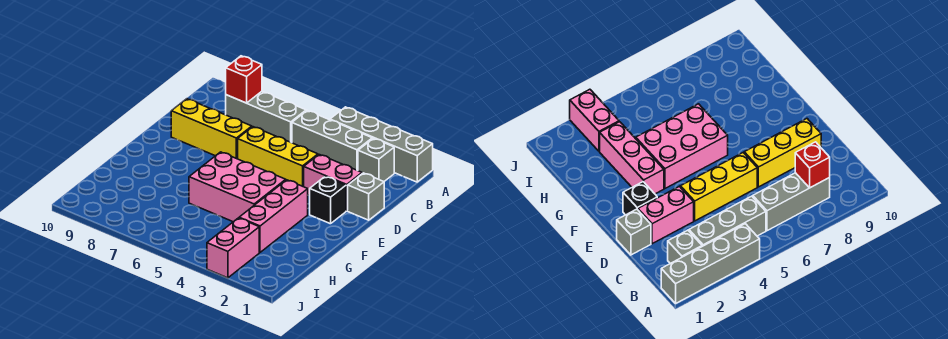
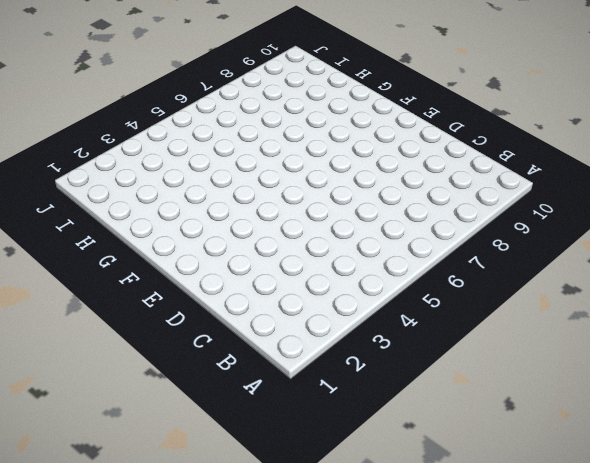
none -> grey 1x4 brick [330,107,433,182]
none -> grey 1x1 brick [358,138,394,181]
none -> grey 1x3 brick [292,110,372,171]

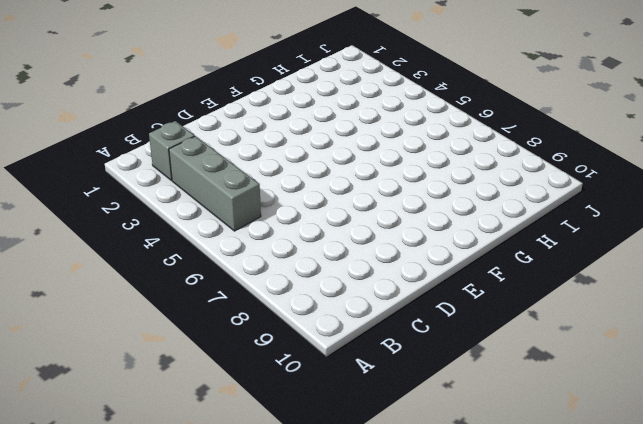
none -> grey 1x4 brick [330,107,433,182]
none -> grey 1x3 brick [225,91,306,143]
none -> grey 1x1 brick [348,173,384,220]

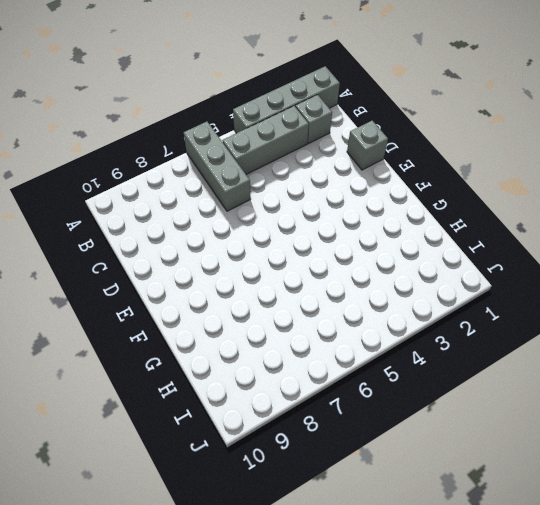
grey 1x3 brick [184,122,251,211] -> grey 1x3 brick turned to [225,91,306,143]
none -> pink 1x2 brick [304,155,362,211]
none -> yellow 1x3 brick [238,127,318,187]
none -> yellow 1x3 brick [171,99,252,159]

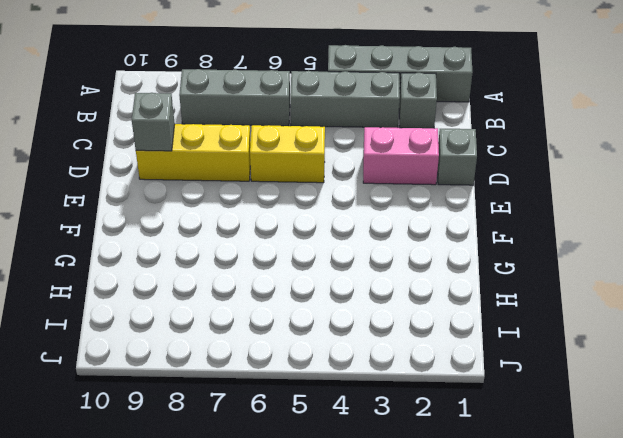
yellow 1x2 brick [250,125,325,183] -> yellow 1x3 brick [238,127,318,187]
grey 1x1 brick [132,93,175,151] -> none
none -> black 1x1 brick [309,177,346,224]
none -> pink 1x3 brick [239,180,308,252]
none -> pink 2x3 brick [189,152,286,222]

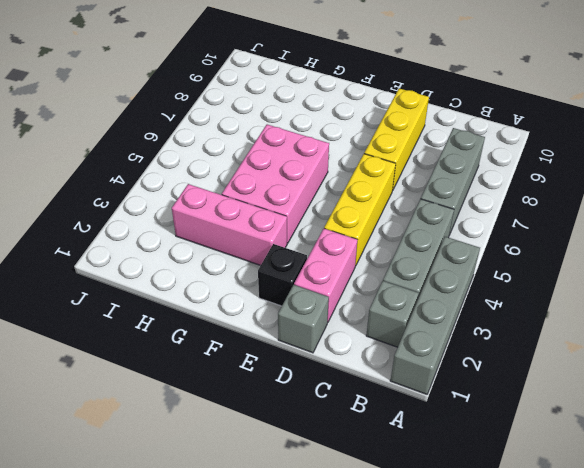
none -> pink 1x2 brick [207,218,259,278]
none -> red 1x1 brick [226,56,262,103]

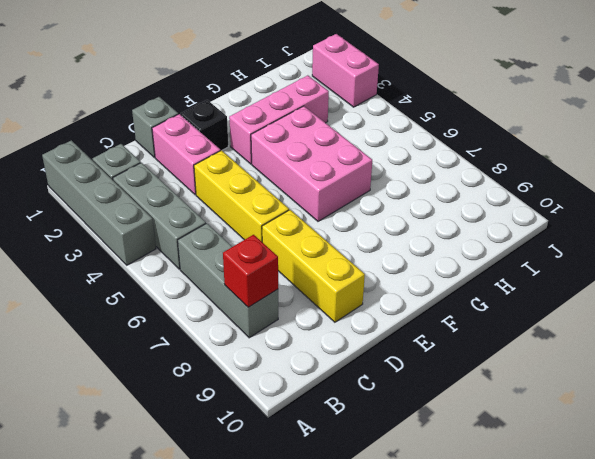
pink 1x2 brick [312,34,379,107] -> pink 1x2 brick turned to [207,218,259,278]

